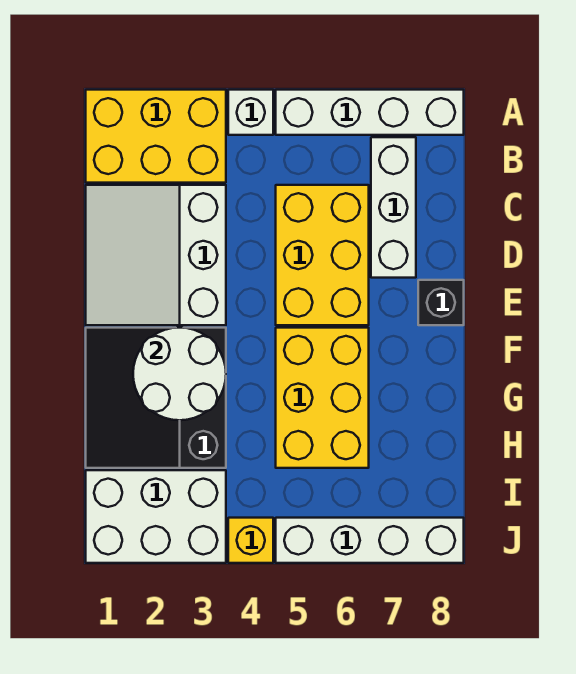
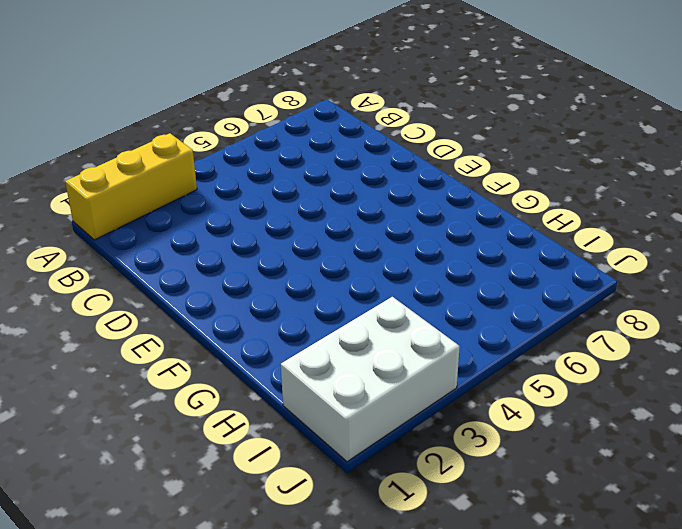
yellow 1x3 brick [65,133,197,240] -> yellow 2x3 brick [86,90,226,183]
none -> white 1x1 brick [228,90,273,135]
none -> white 1x4 brick [276,90,464,135]
none -> white 1x3 brick [371,137,416,278]

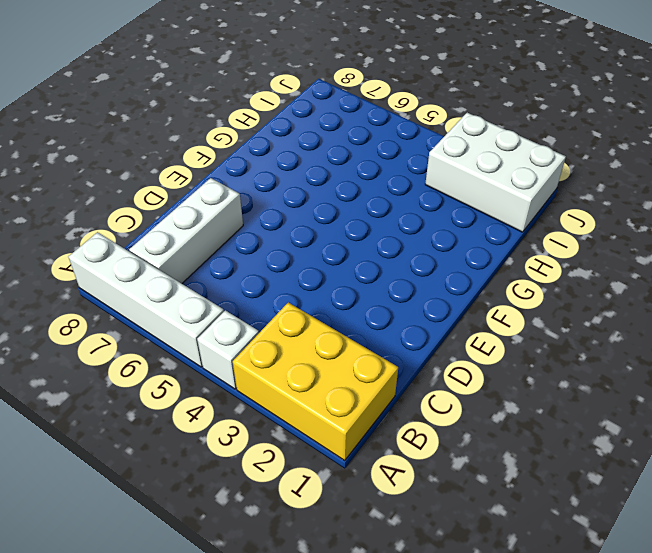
none -> white 3x3 slope [86,185,226,325]
none -> yellow 2x3 brick [276,185,369,325]
none -> black 1x1 brick [418,280,464,325]

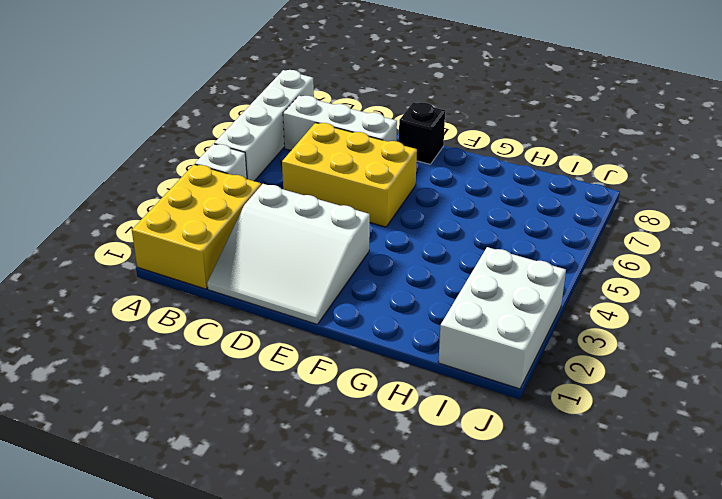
none -> black 3x3 slope [86,328,226,468]
none -> yellow 2x3 brick [276,328,369,468]
none -> yellow 1x1 brick [228,518,273,563]

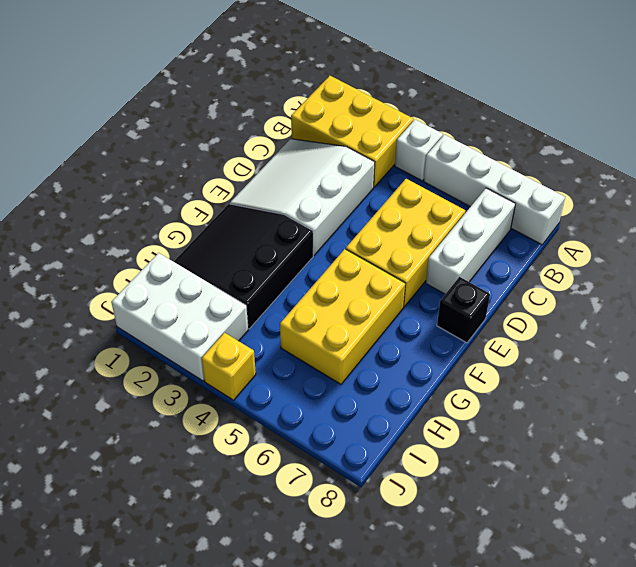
none -> white 1x4 brick [276,518,464,563]
none -> white 2x2 round brick [133,328,226,420]

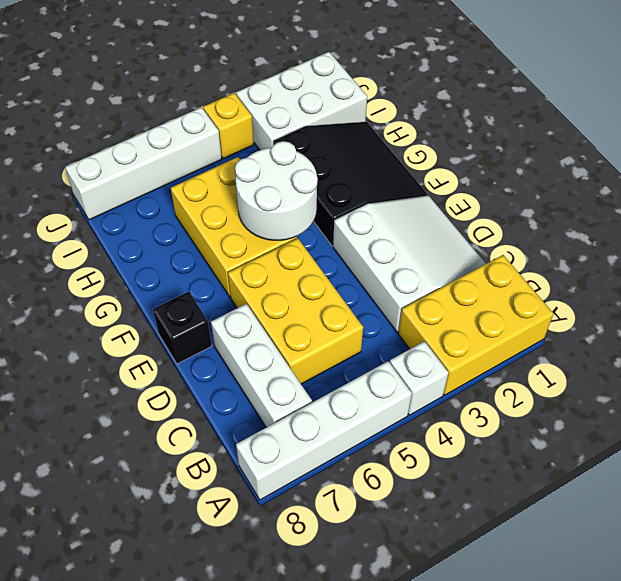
white 2x2 round brick [235,141,318,240] -> white 2x2 round brick moved to [133,328,226,420]

